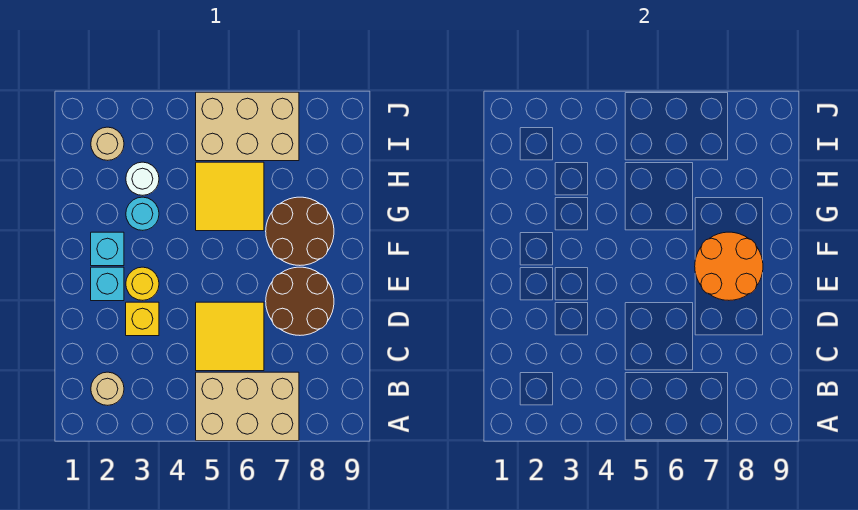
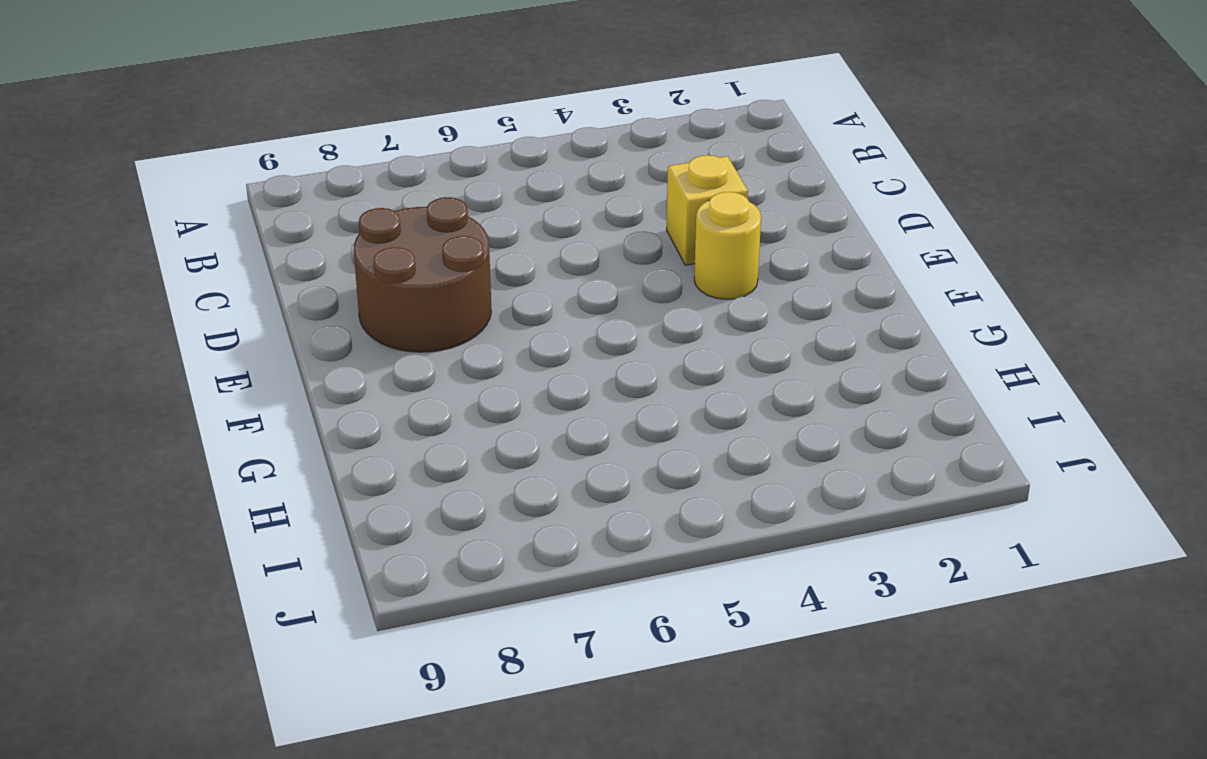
none -> tan 2x3 brick [196,372,299,441]
none -> tan 1x1 round brick [91,372,124,405]
none -> yellow 2x2 tile [196,302,264,371]

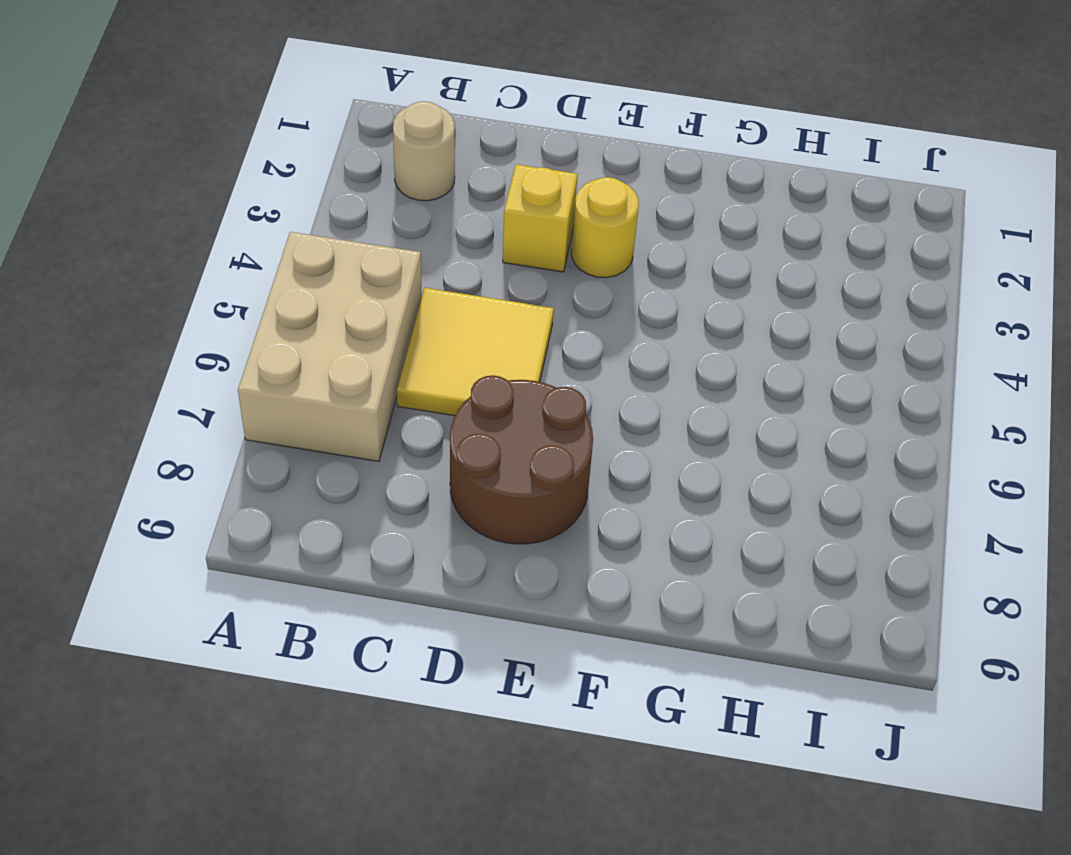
none -> cyan 1x1 brick [91,267,124,301]
none -> cyan 1x1 brick [91,232,124,266]
none -> brown 2x2 round brick [266,197,334,265]

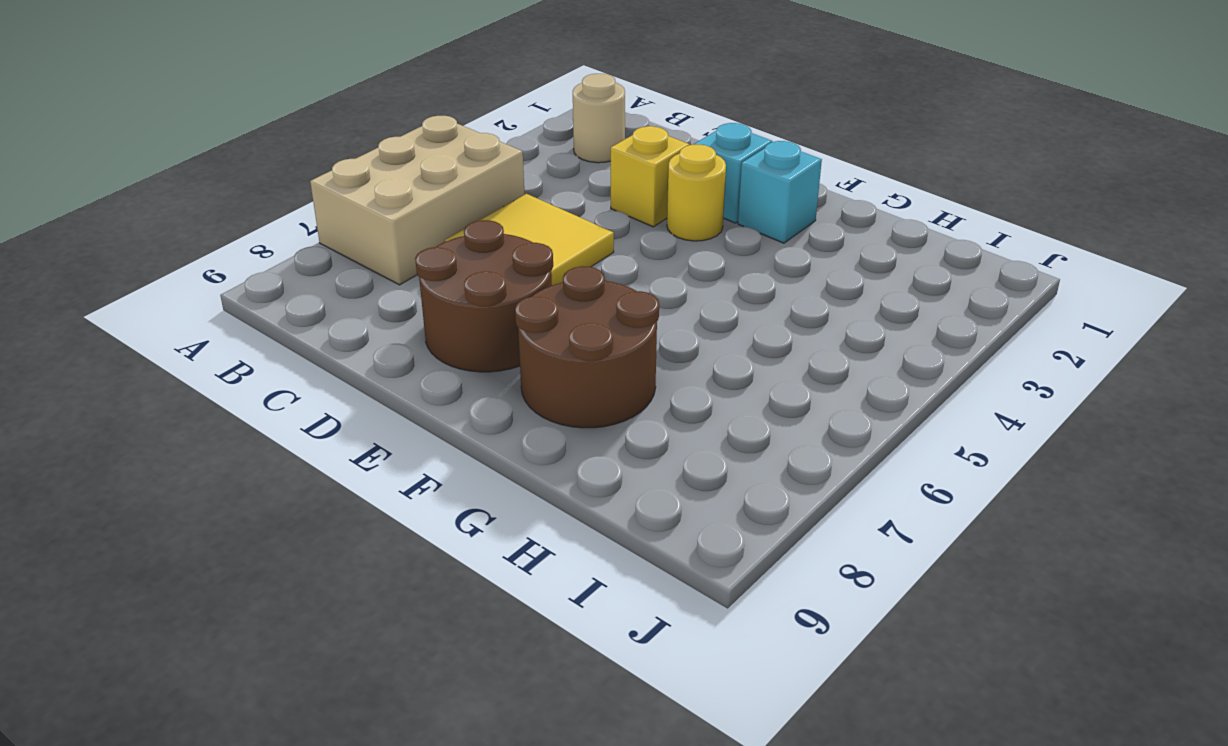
none -> cyan 1x1 round brick [126,197,159,230]
none -> yellow 2x2 tile [196,162,264,231]
none -> white 1x1 round brick [126,162,159,195]

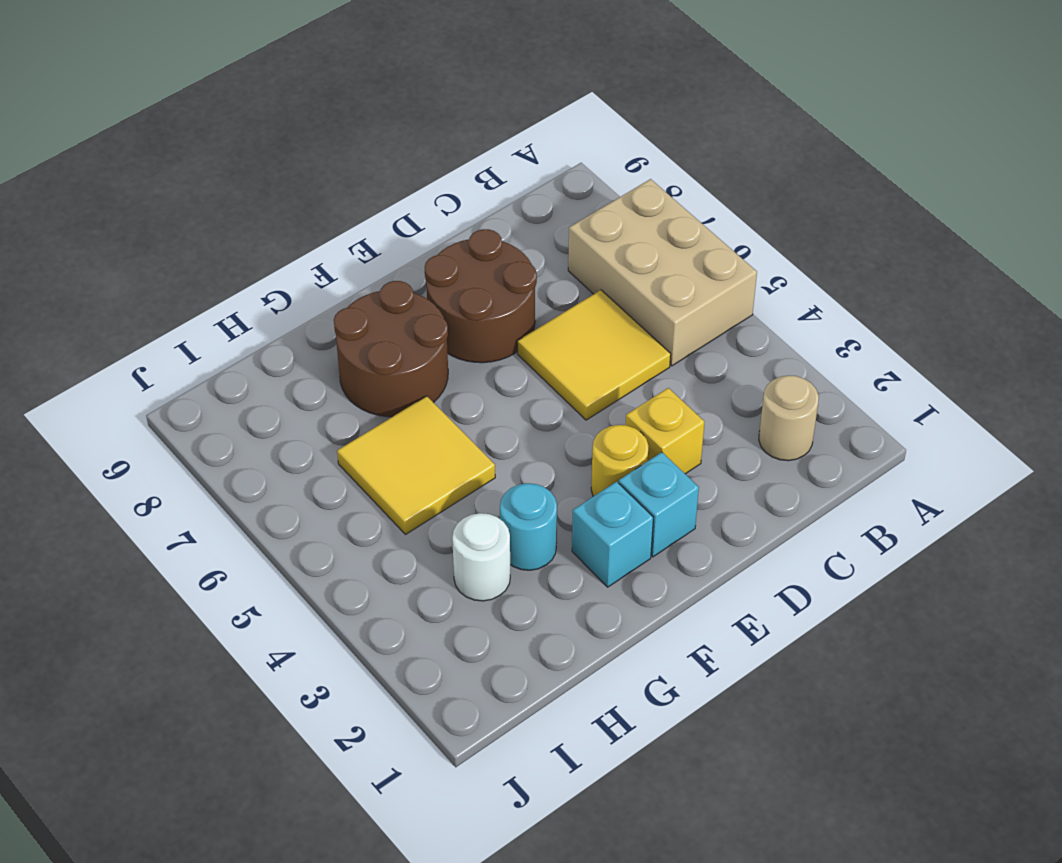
none -> tan 1x1 round brick [91,127,124,160]
none -> tan 2x3 brick [196,92,299,161]
none -> orange 2x2 round brick [695,232,763,300]

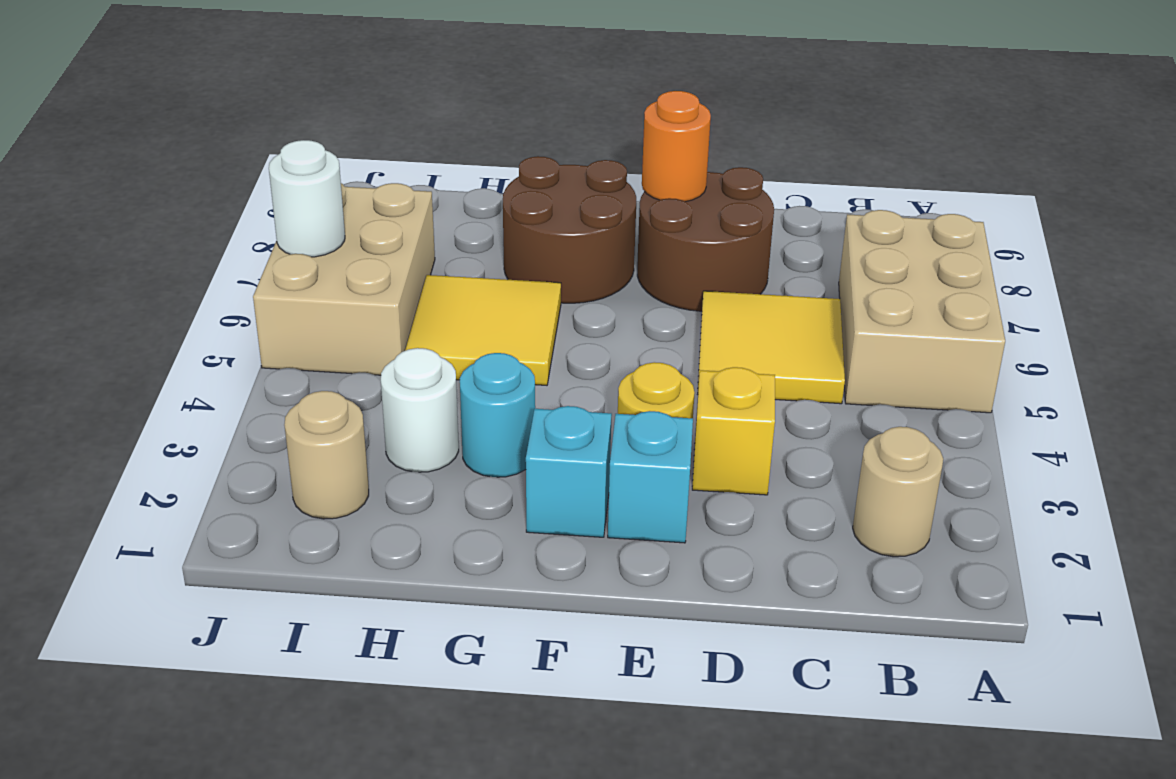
orange 1x1 round brick [642,91,711,202] -> orange 2x2 round brick [695,232,763,300]
white 1x1 round brick [269,140,345,257] -> none

